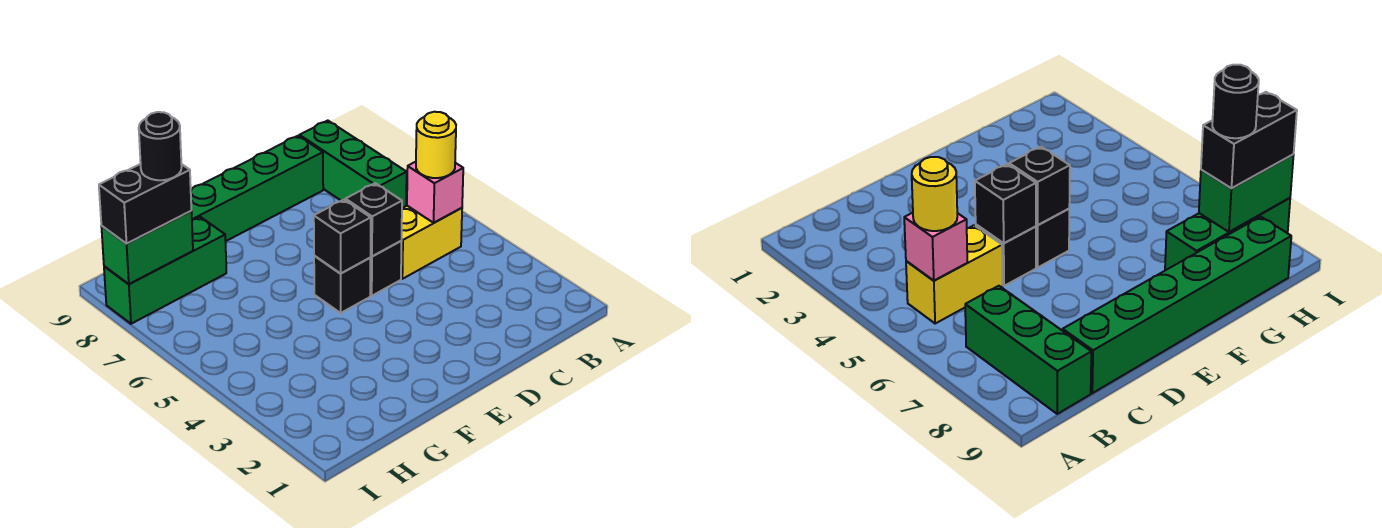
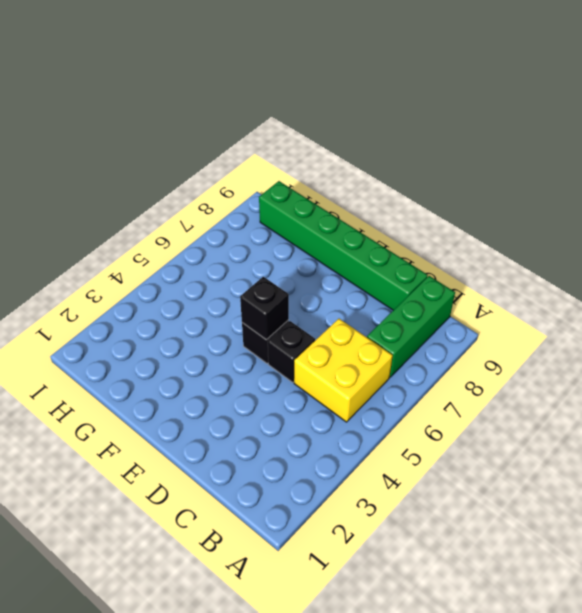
yellow 2x2 brick [294,319,393,422] -> yellow 1x2 brick [401,206,462,279]
none -> green 1x3 brick [104,217,226,324]
none -> pink 1x1 brick [407,162,463,223]
none -> black 1x1 brick [345,183,402,256]

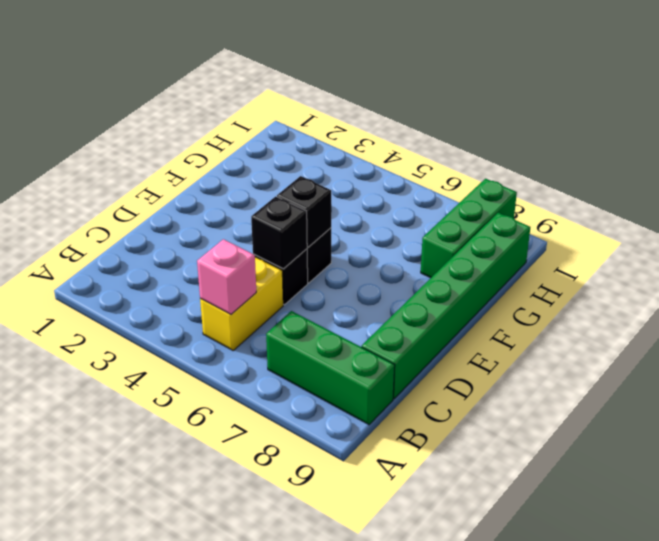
none -> green 1x2 brick [101,211,193,284]
none -> yellow 1x1 round brick [416,112,456,178]
none -> black 1x2 brick [99,164,191,244]

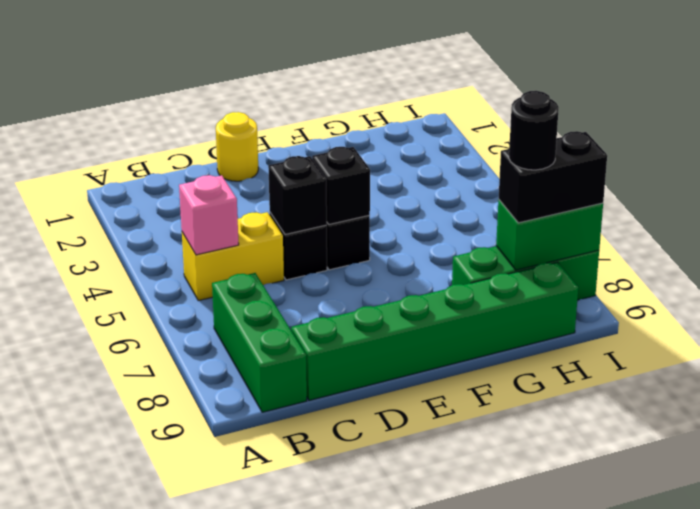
yellow 1x1 round brick [216,112,258,181] -> yellow 1x1 round brick moved to [416,112,456,178]

